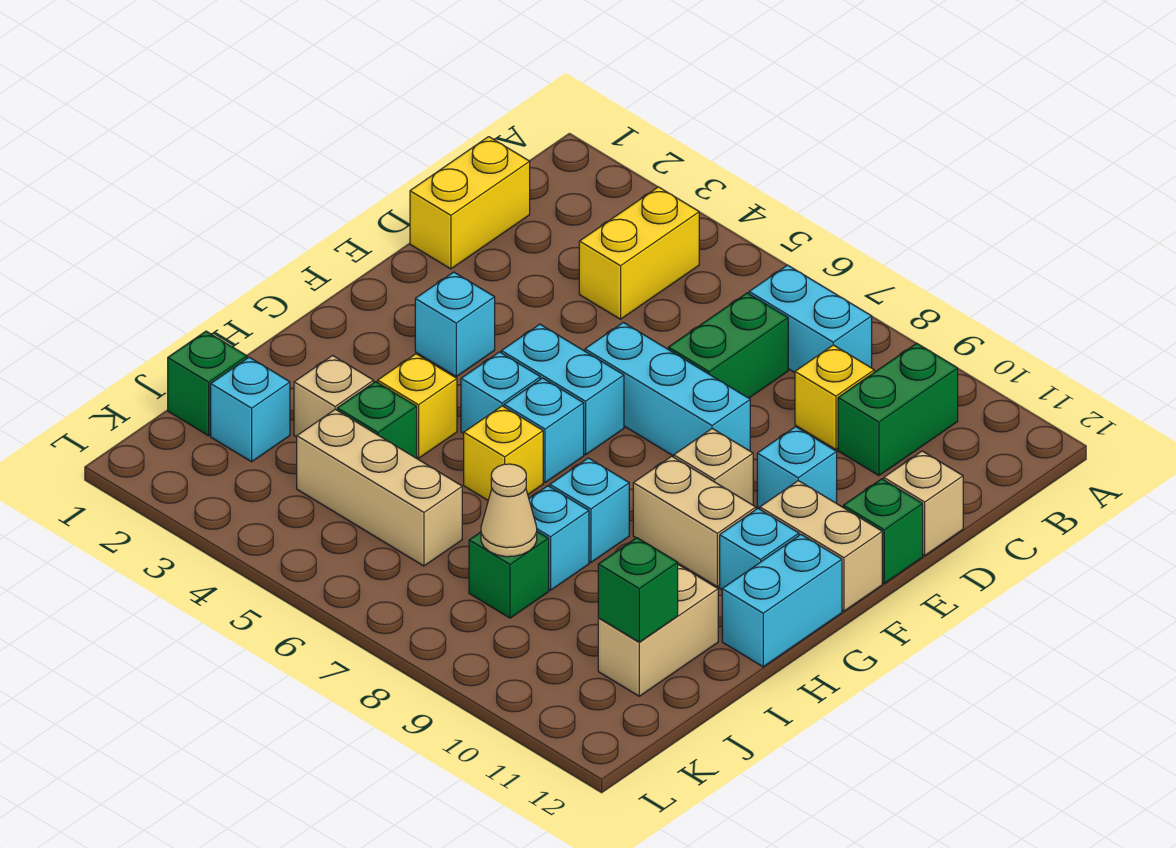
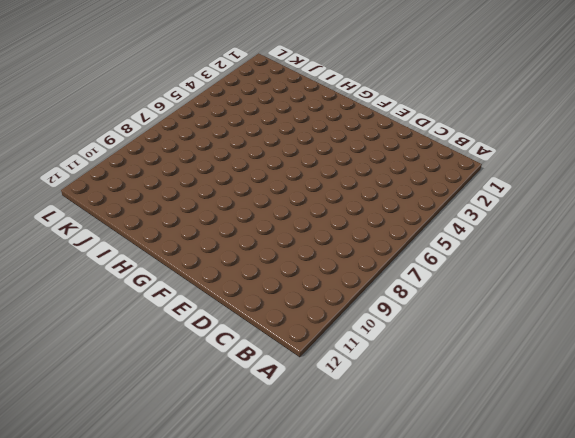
none -> yellow 1x2 brick [579,187,699,319]
none -> cyan 1x2 brick [749,265,872,373]
none -> green 1x2 brick [838,343,958,476]
none -> yellow 1x2 brick [410,137,530,269]

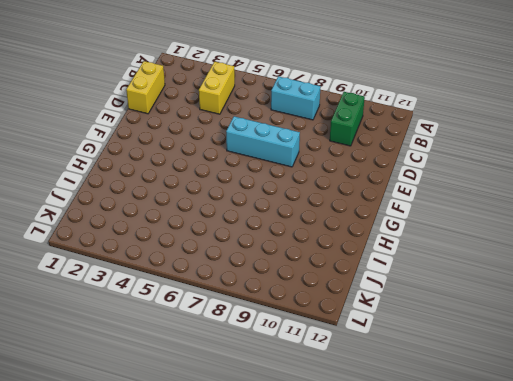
none -> green 1x2 brick [668,293,788,398]
none -> yellow 1x1 brick [795,345,874,450]
none -> tan 1x1 brick [884,451,963,555]
none -> cyan 1x1 brick [757,427,837,508]

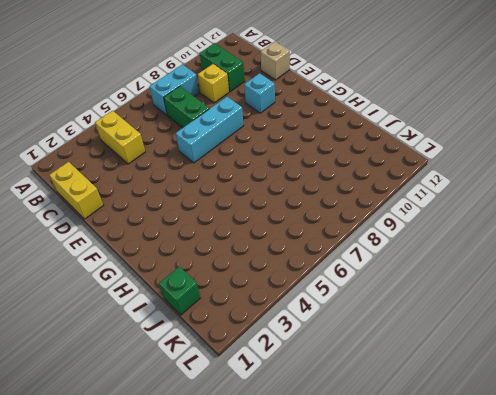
none -> green 1x1 brick [843,479,923,583]
none -> cyan 1x1 brick [415,272,495,376]
none -> cyan 1x2 brick [501,324,624,455]
none -> tan 1x1 brick [674,429,753,505]

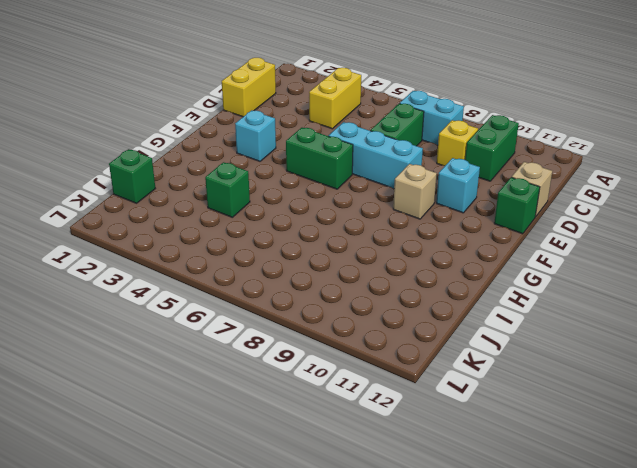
green 1x2 brick [286,128,353,189] -> cyan 1x2 brick [501,324,624,455]
none -> tan 1x2 brick [760,481,882,611]
none -> cyan 1x1 brick [461,352,540,433]
none -> cyan 1x1 brick [504,378,584,483]
none -> tan 1x2 brick [633,456,756,587]

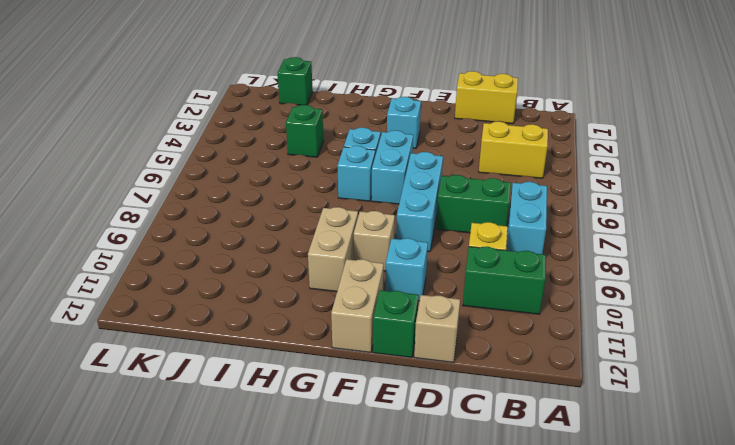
none -> cyan 1x1 brick [720,509,799,590]
none -> cyan 1x2 brick [722,535,842,667]
none -> yellow 1x1 brick [378,354,457,458]
none -> yellow 1x1 brick [464,406,543,500]

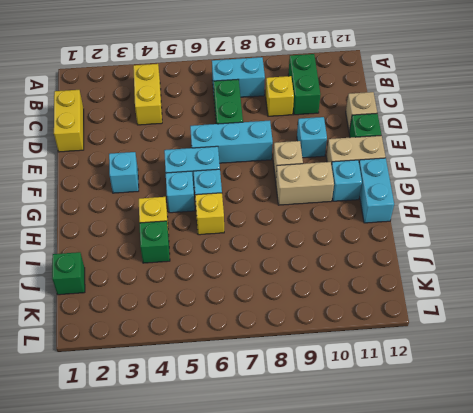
none -> cyan 1x1 brick [550,458,629,563]
none -> tan 1x1 brick [294,356,374,437]
none -> cyan 1x1 brick [529,486,589,590]
none -> tan 1x2 brick [598,565,718,696]

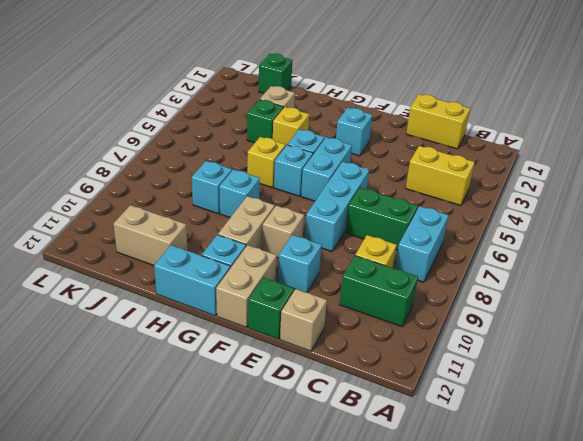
none -> cyan 1x1 brick [211,357,290,462]
none -> tan 1x3 brick [297,409,462,566]
none -> green 1x1 brick [469,532,549,618]
none -> tan 1x1 cone [481,464,537,557]

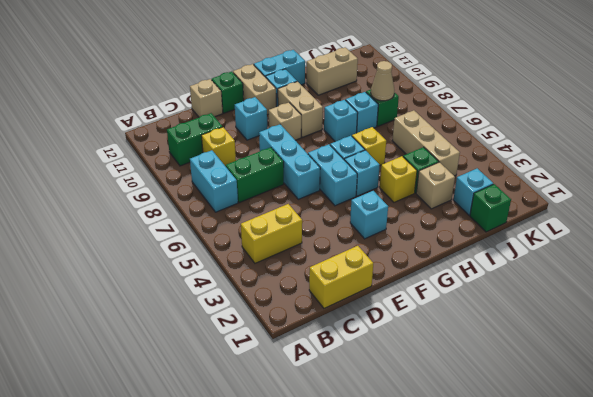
none -> green 1x1 brick [598,538,678,642]

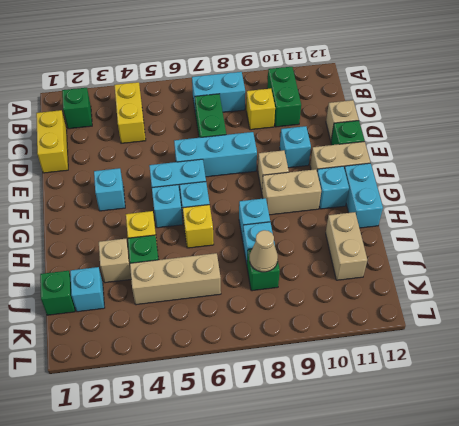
green 1x1 brick [62,88,92,129] -> green 1x1 brick moved to [598,538,678,642]

